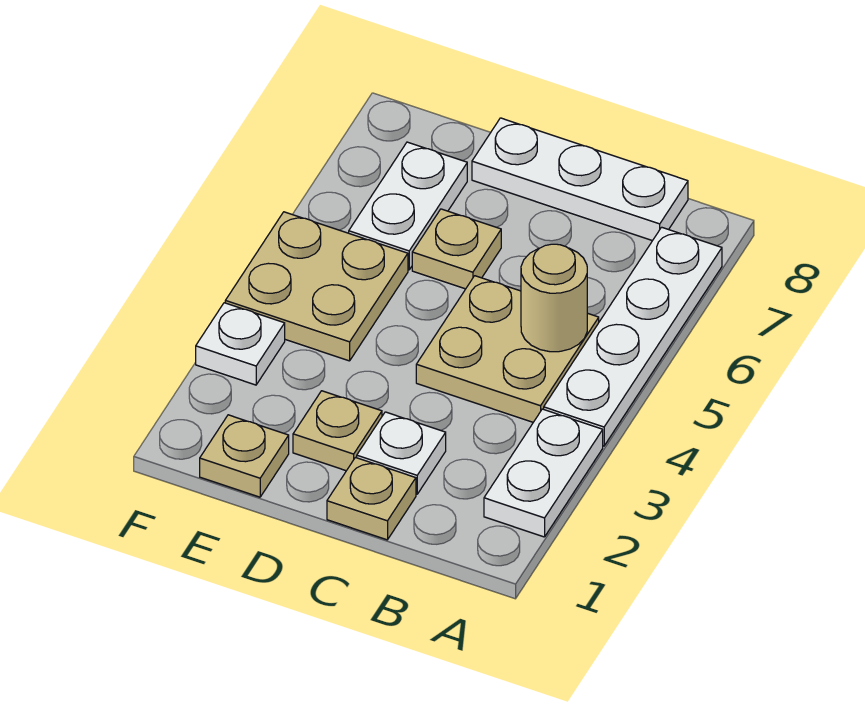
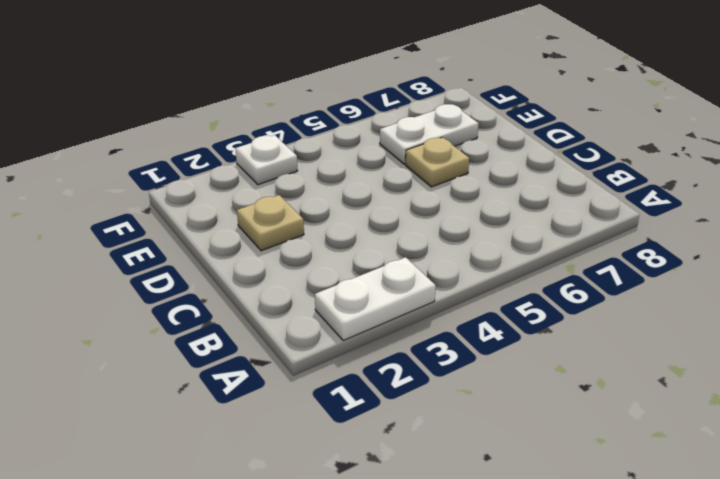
none -> white 1x4 plate [544,227,722,446]
none -> tan 2x2 plate [416,276,599,422]
none -> white 1x3 plate [472,118,688,241]

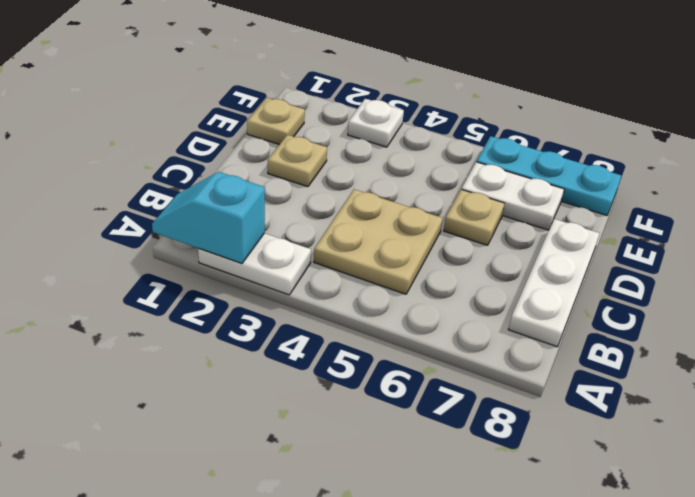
cyan 1x2 slope [152,172,265,263] -> none
cyan 1x3 plate [477,136,621,215] -> none
none -> white 1x4 plate [544,227,722,446]
none -> tan 1x1 plate [327,458,416,540]
none -> white 1x1 plate [357,412,446,494]

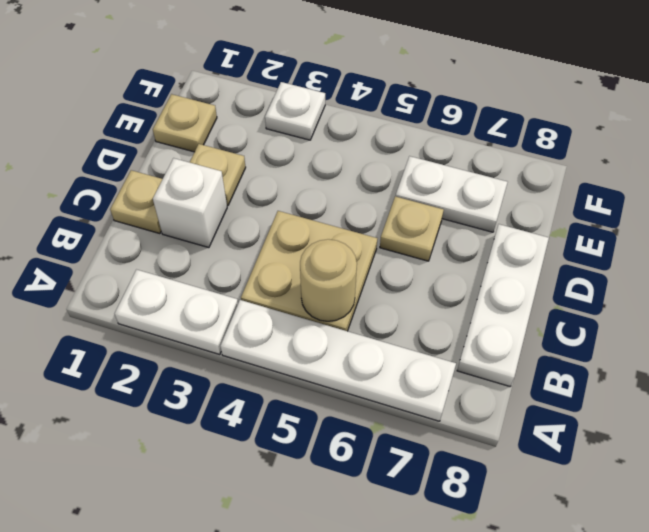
white 1x1 brick [153,158,227,248] -> white 1x1 plate [357,412,446,494]
none -> tan 2x2 plate [225,212,408,361]

